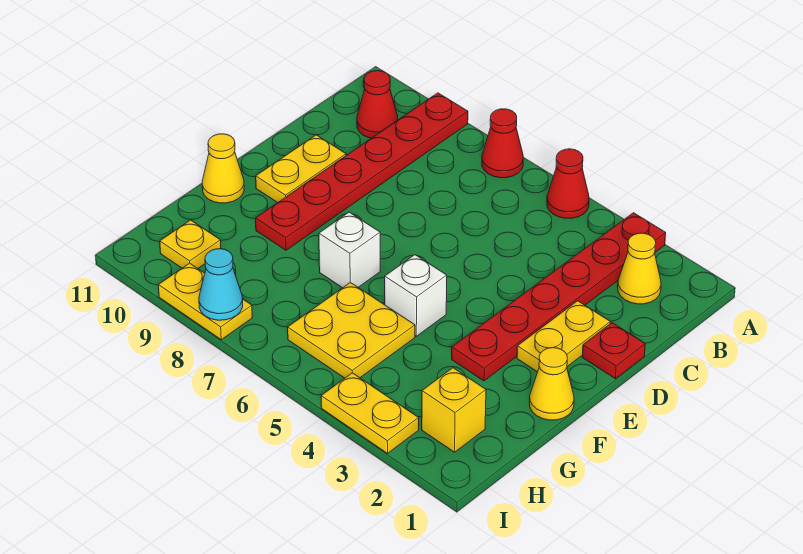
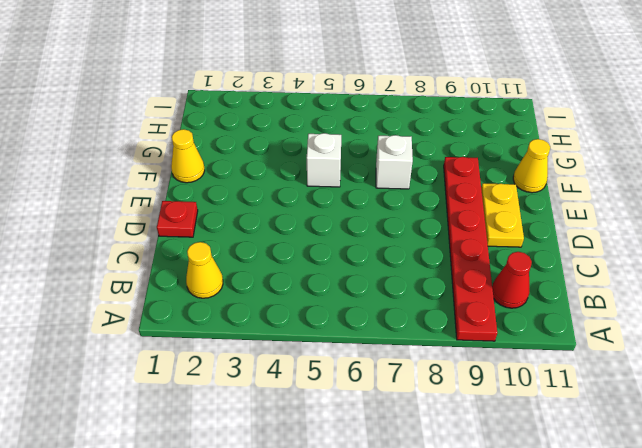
none -> red 1x6 plate [452,213,666,381]
none -> red 1x1 cone [547,149,589,218]
none -> red 1x1 cone [482,109,523,178]

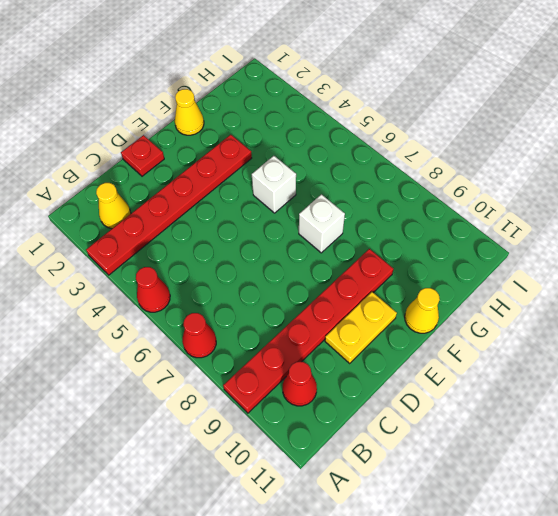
none -> yellow 1x2 plate [517,301,610,372]
none -> yellow 2x2 plate [288,282,415,378]
none -> yellow 1x1 brick [422,368,486,452]

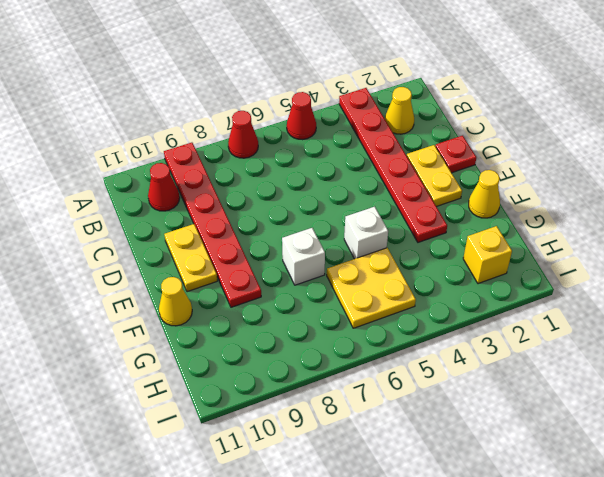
none -> yellow 1x1 plate [160,220,221,268]
none -> yellow 1x2 plate [321,373,419,453]
none -> yellow 1x2 plate [158,263,252,340]

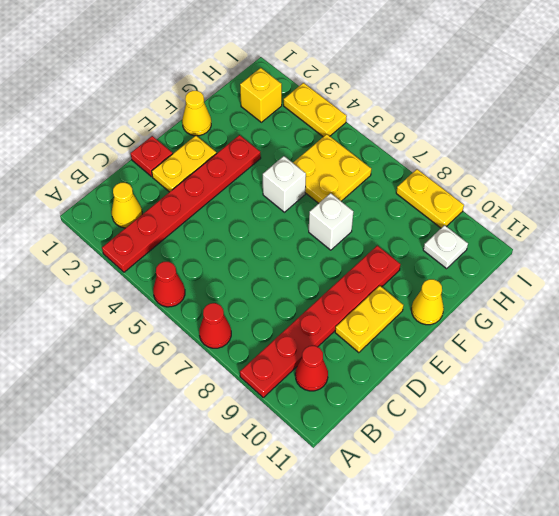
white 1x1 plate [423,225,468,269] -> yellow 1x1 plate [160,220,221,268]
none -> cyan 1x1 cone [199,249,243,320]

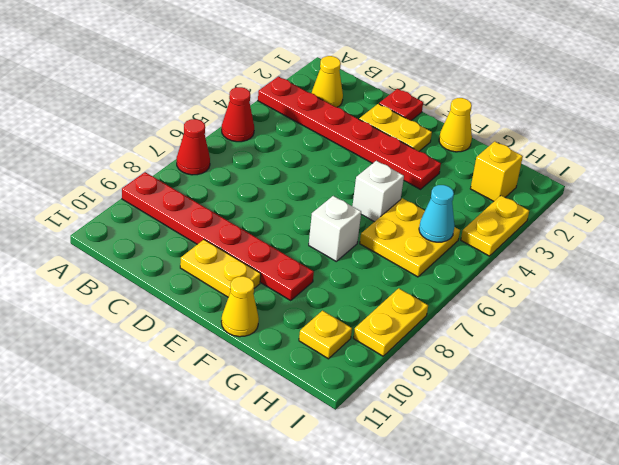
cyan 1x1 cone [419,185,455,242] -> cyan 1x1 cone moved to [199,249,243,320]
none -> red 1x1 cone [357,71,398,138]

